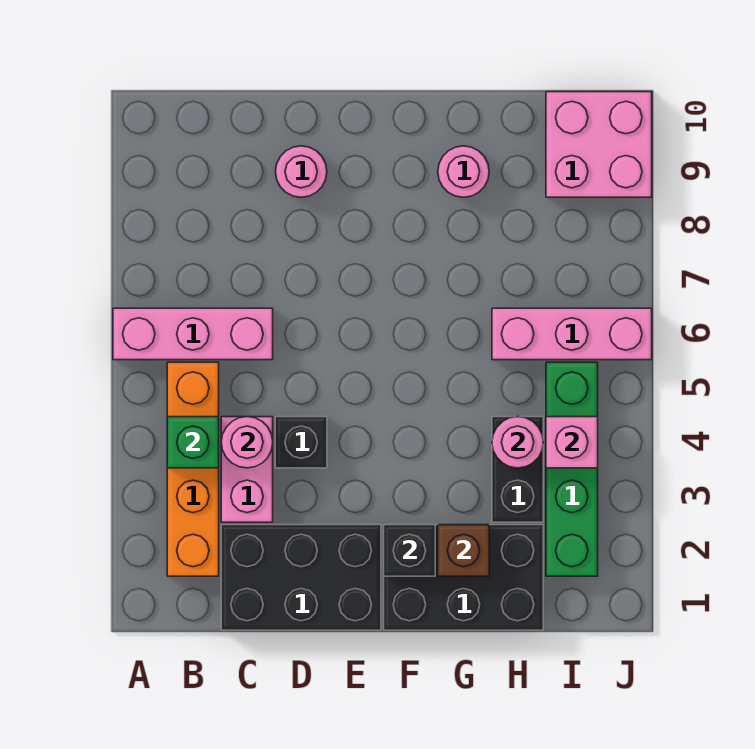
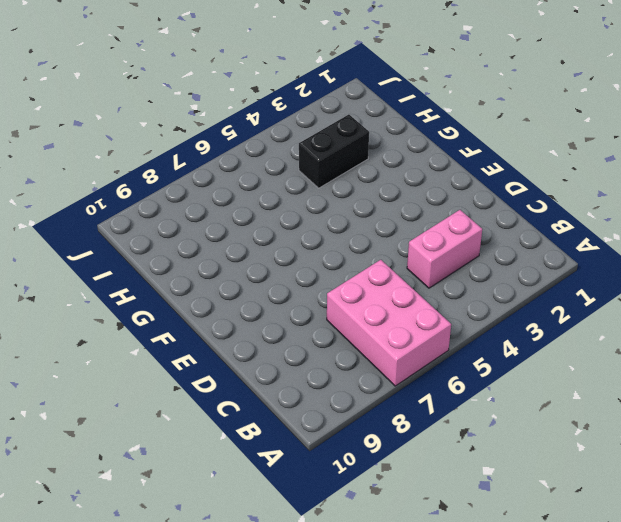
pink 2x3 brick [327,260,451,386] -> pink 1x3 brick [113,308,273,360]
none -> orange 1x4 brick [167,362,219,576]
none -> black 2x3 brick [221,525,381,630]
none -> black 1x1 brick [275,417,327,468]

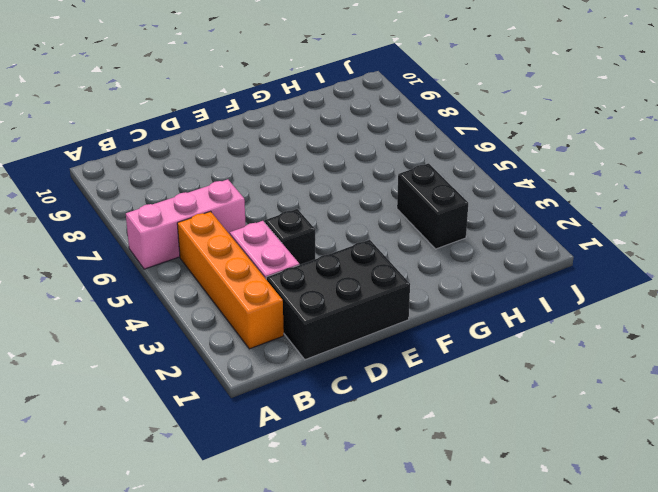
none -> pink 1x1 round brick [275,146,327,197]
none -> black 2x3 brick [384,525,543,630]
none -> pink 1x1 round brick [438,146,489,197]

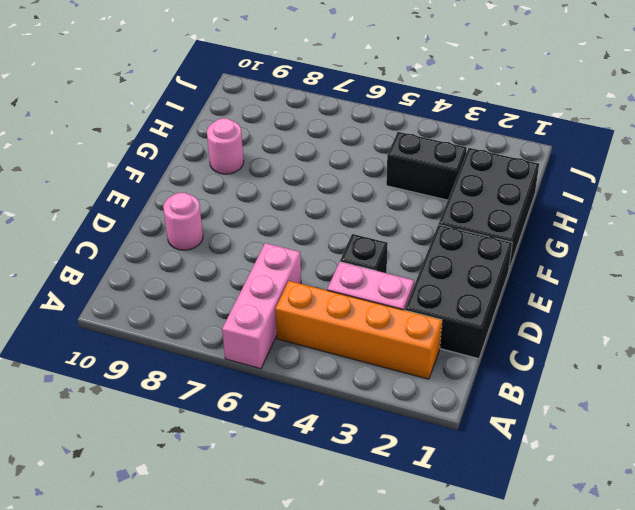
none -> pink 1x3 brick [492,308,652,360]
none -> green 1x4 brick [546,362,598,576]
none -> pink 2x2 brick [546,92,652,197]

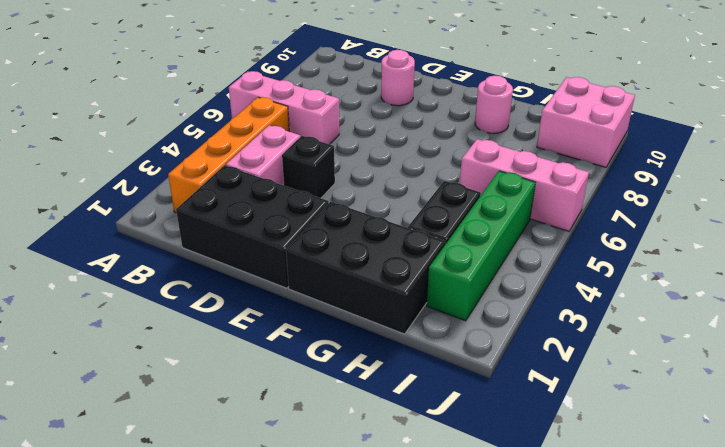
none -> green 1x1 brick [167,417,219,468]
none -> pink 1x1 round brick [221,417,273,468]
none -> black 1x1 brick [384,525,435,576]

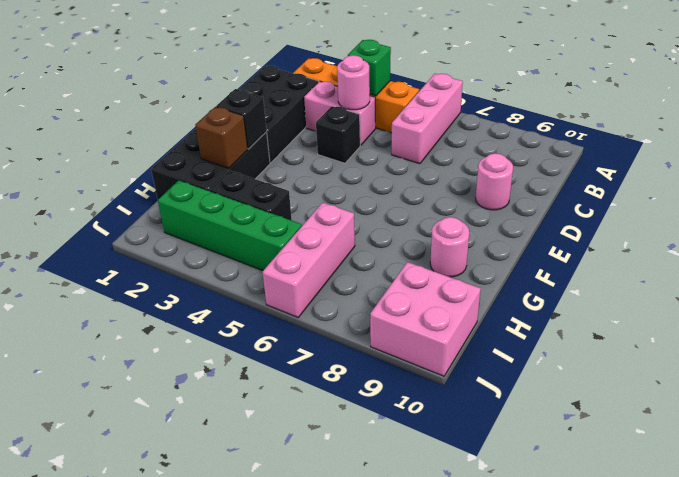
none -> pink 1x1 round brick [492,417,543,468]
none -> pink 1x1 brick [546,417,598,468]

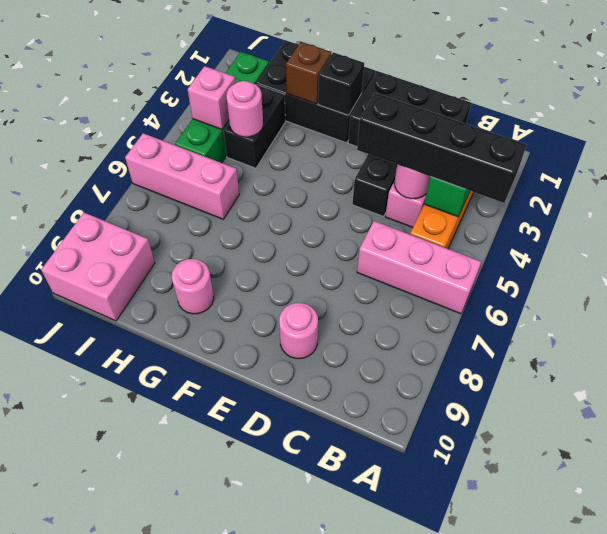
black 1x4 brick [357,93,527,203] -> none

